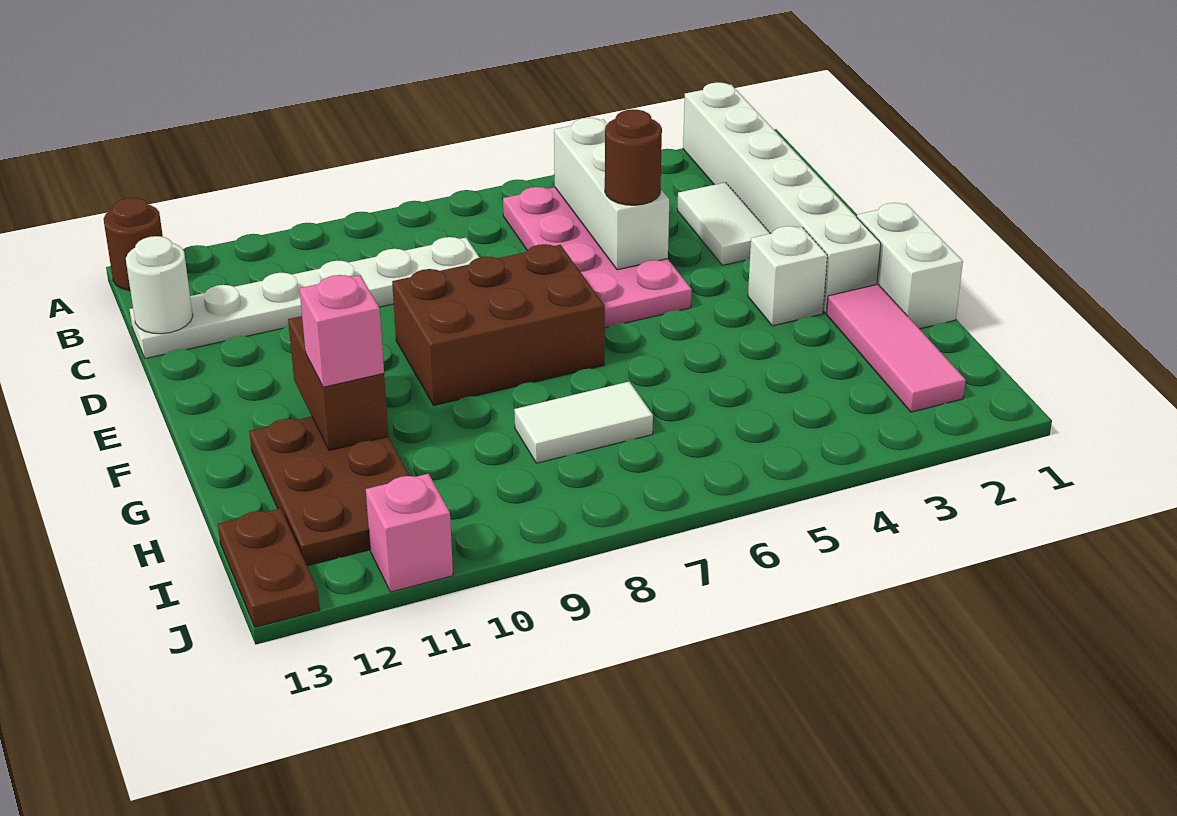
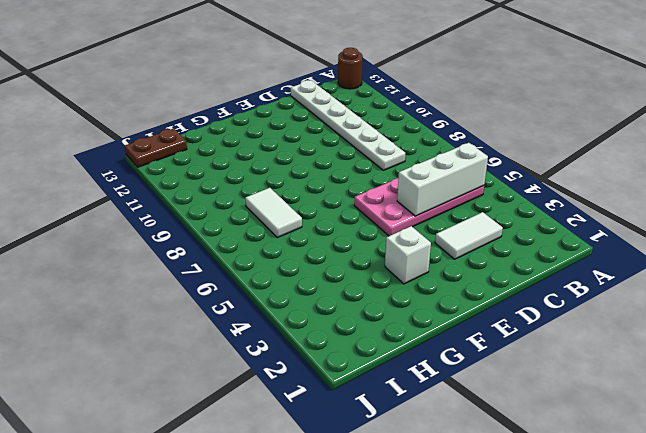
none -> white 1x6 brick [683,82,881,313]
none -> brown 2x3 brick [392,244,605,406]
none -> white 1x2 brick [857,203,963,329]

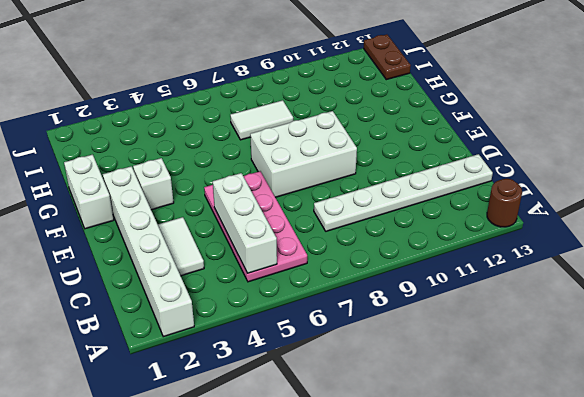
white 2x3 brick [250,111,357,197] -> brown 2x3 brick [392,244,605,406]
none -> pink 1x3 tile [827,284,966,412]
none -> brown 2x3 plate [249,416,409,566]
none -> pink 1x1 brick [366,474,453,592]

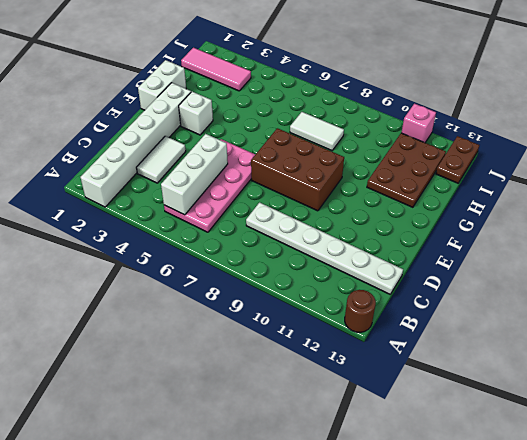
pink 1x3 tile [181,48,251,91] -> pink 1x3 tile turned to [827,284,966,412]
none -> white 1x1 round brick [126,236,193,334]
none -> brown 1x2 brick [288,316,389,450]
none -> brown 1x1 round brick [605,109,662,205]

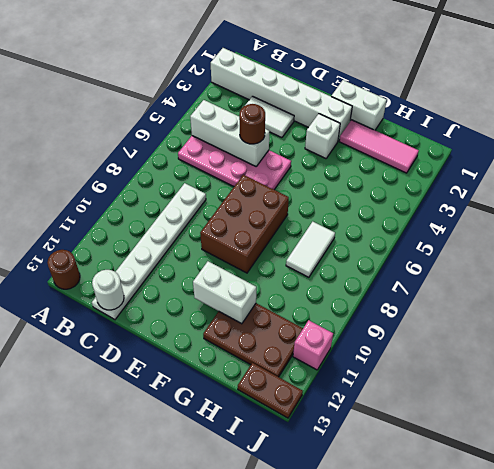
white 1x2 brick [193,261,256,324] -> brown 1x2 brick [288,316,389,450]
none -> pink 1x1 brick [299,275,384,387]

